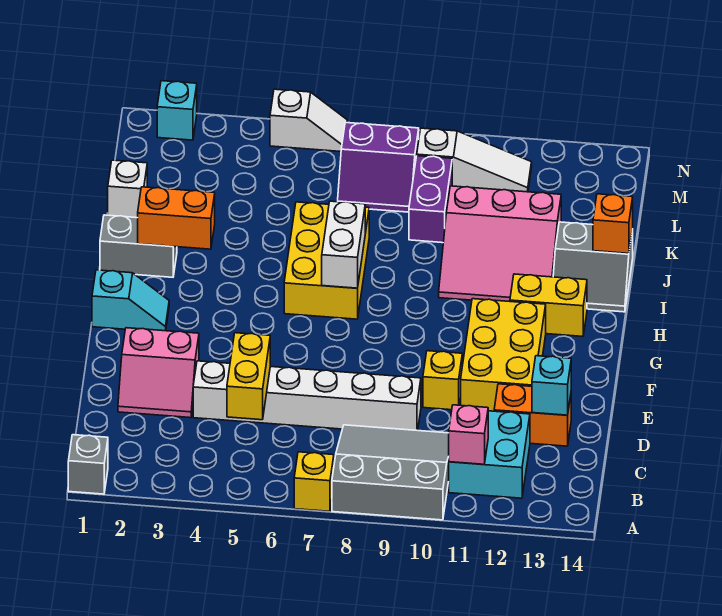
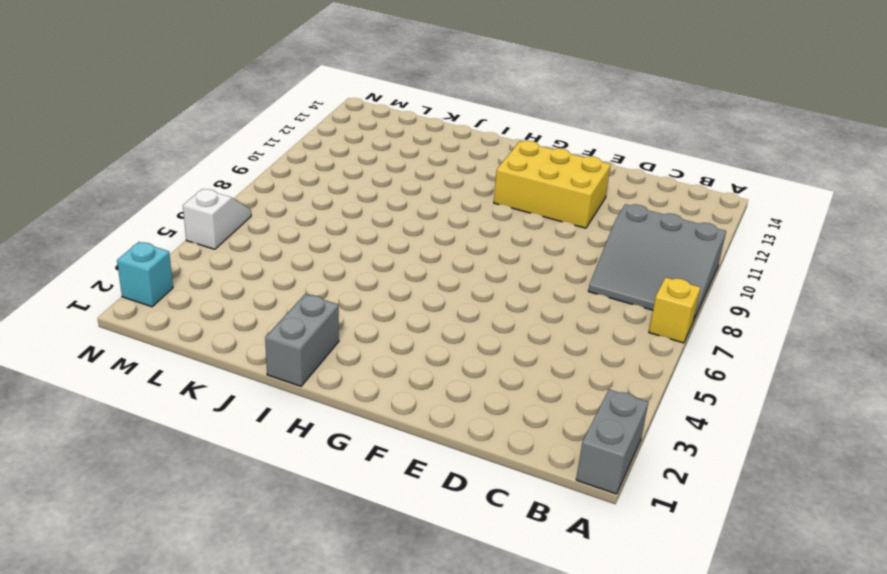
grey 1x2 brick [576,390,648,494] -> grey 1x1 brick [68,435,108,494]
grey 3x3 slope [588,204,726,321] -> grey 3x3 slope turned to [332,425,449,520]
none -> cyan 2x2 brick [449,411,530,498]
none -> pink 2x2 slope [118,328,199,418]
none -> white 1x6 brick [193,361,421,431]

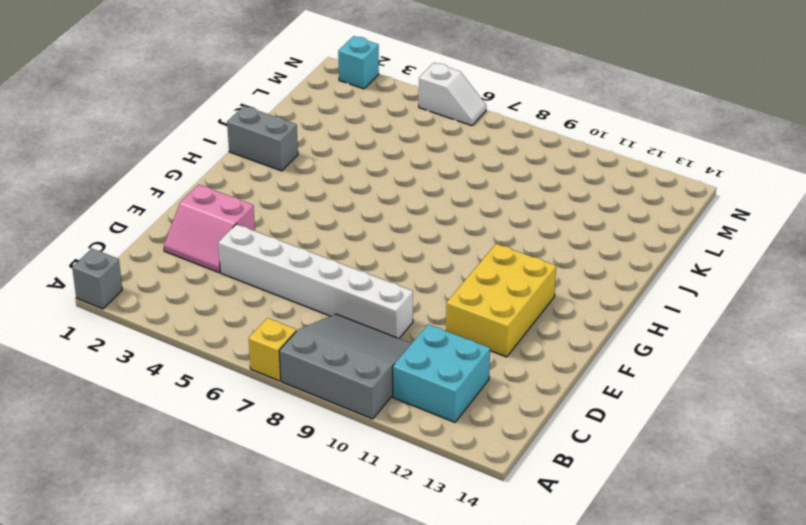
none -> orange 1x2 brick [494,384,571,446]
none -> yellow 1x1 brick [423,351,462,410]
none -> cyan 1x2 slope [92,270,169,331]

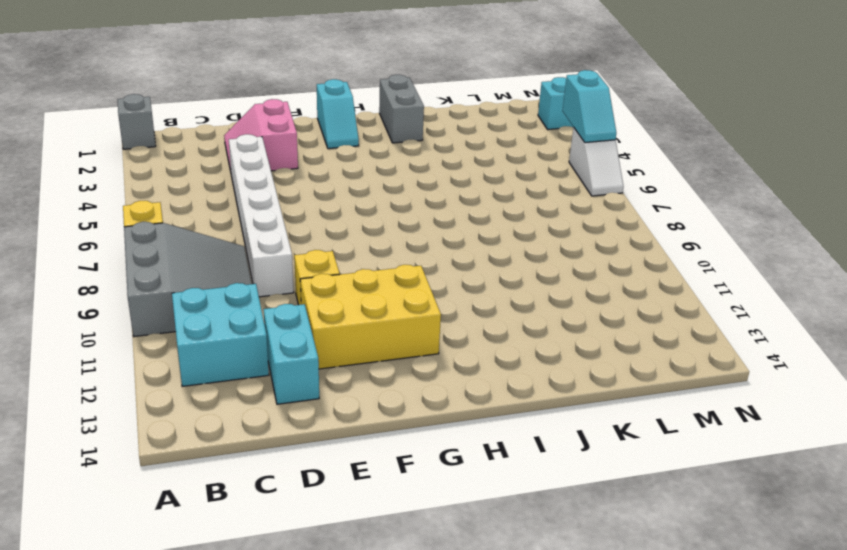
cyan 1x2 brick [263,304,319,404] -> orange 1x2 brick [494,384,571,446]
cyan 1x2 slope [562,70,616,143] -> none
none -> yellow 2x3 brick [284,202,369,319]
none -> yellow 1x2 brick [510,274,587,336]
none -> pink 3x3 slope [439,186,561,301]

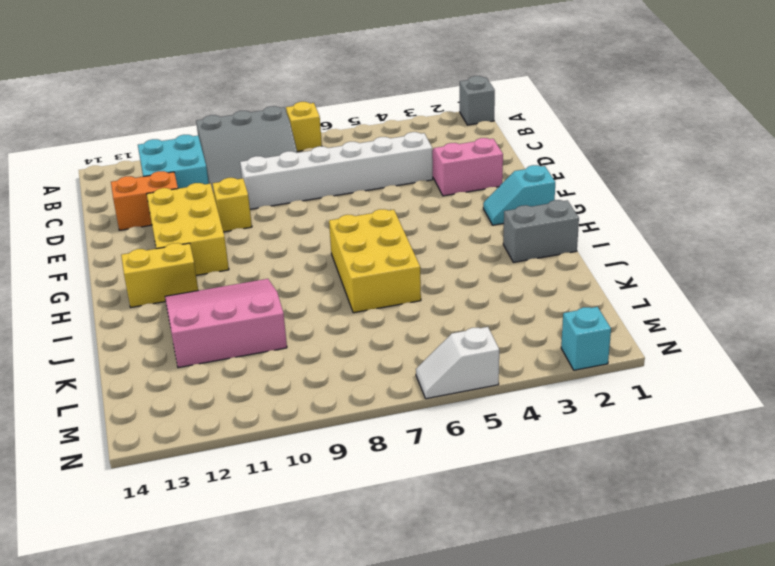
none -> grey 2x2 slope [553,222,633,312]
none -> white 1x1 brick [108,160,147,218]
none -> purple 1x2 brick [409,156,452,243]

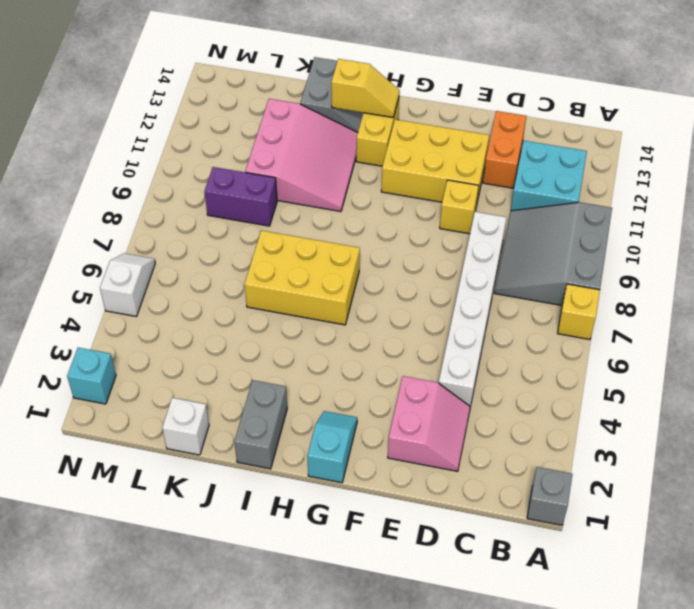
yellow 1x2 slope [331,59,400,118] -> none
none -> purple 2x2 slope [338,123,419,212]
none -> white 1x3 slope [417,128,532,192]
none -> pink 1x1 brick [449,405,488,464]

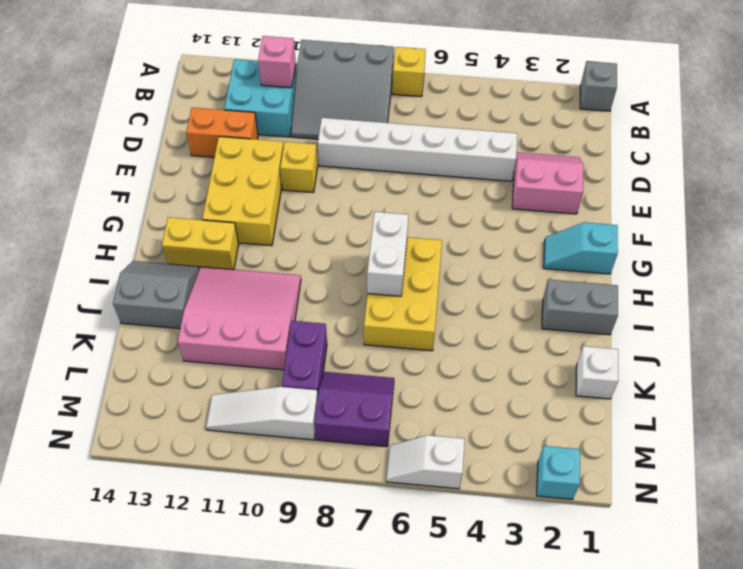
none -> yellow 1x2 brick [227,333,270,420]
none -> cyan 1x1 brick [532,356,571,415]
none -> orange 1x2 brick [138,187,215,249]

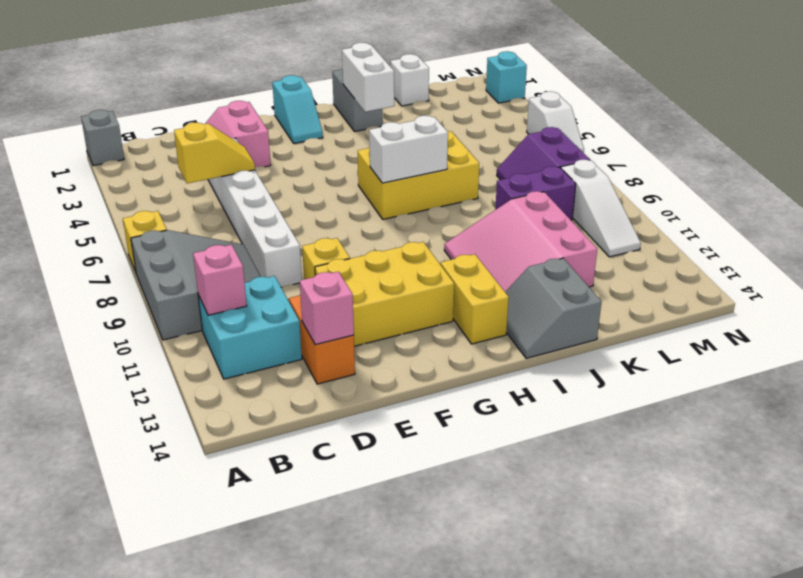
yellow 1x2 slope [174,123,255,183] -> yellow 1x2 brick [227,333,270,420]
pink 1x1 brick [300,272,354,345] -> cyan 1x1 brick [532,356,571,415]
white 1x2 brick [342,43,394,112] -> orange 1x2 brick [138,187,215,249]
none -> orange 1x1 brick [593,194,633,253]

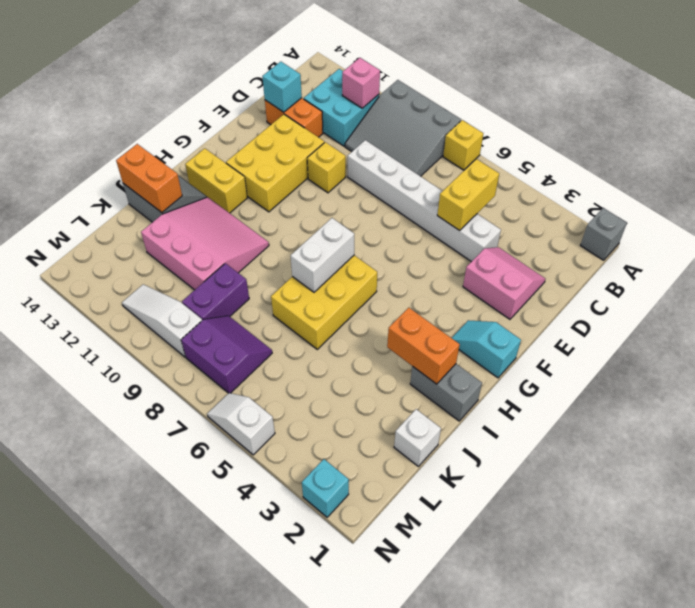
orange 1x2 brick [116,144,182,212] -> orange 1x1 brick [593,194,633,253]

